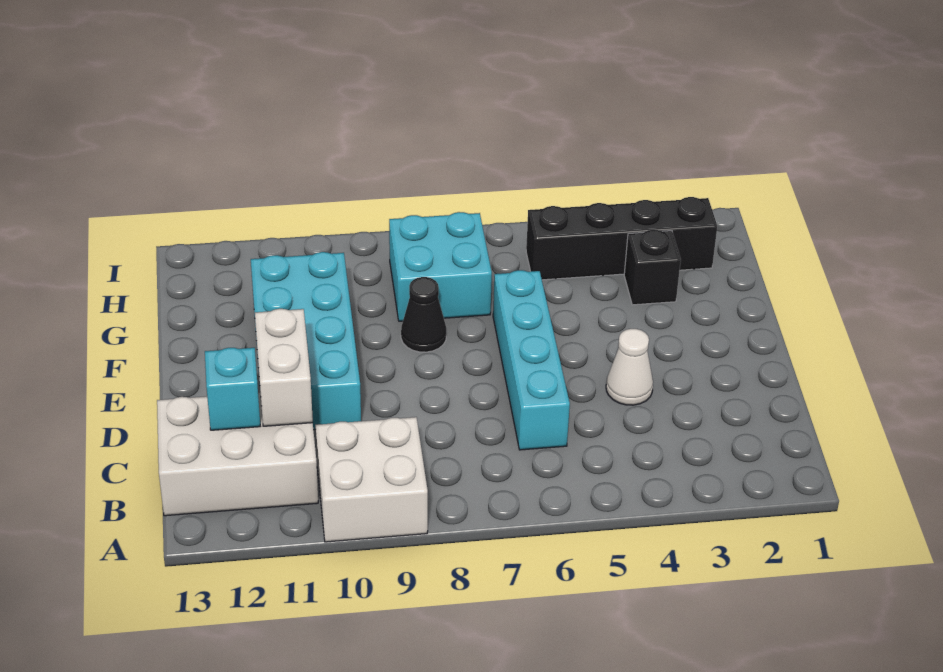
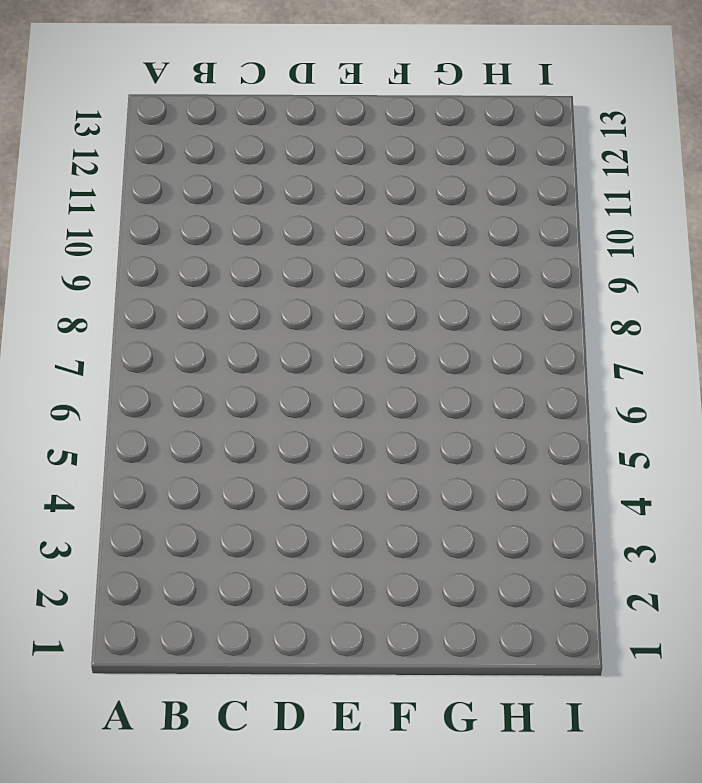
none -> white 2x2 brick [315,417,428,542]
none -> white 2x3 brick [157,392,318,516]

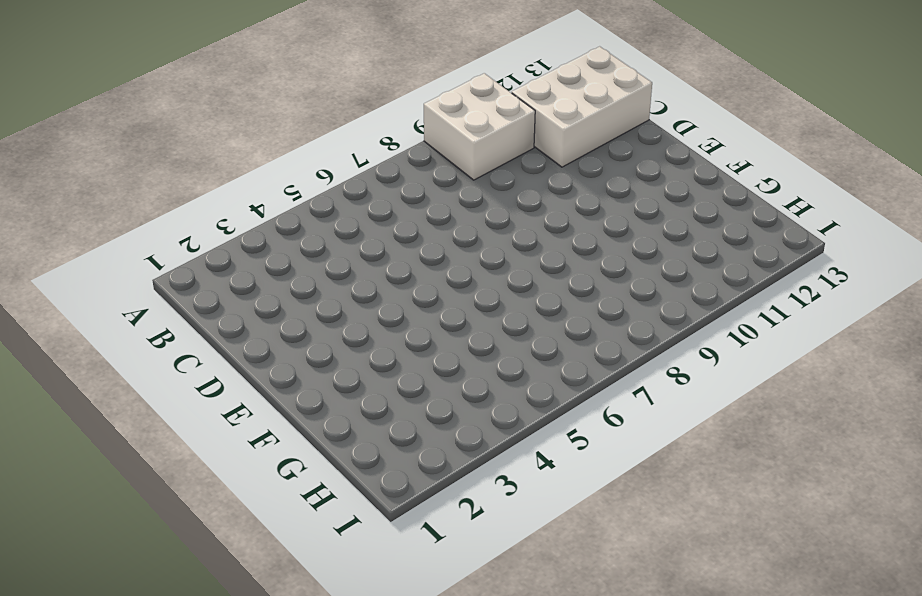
none -> cyan 1x4 brick [493,270,570,450]
none -> white 1x1 cone [606,329,653,405]

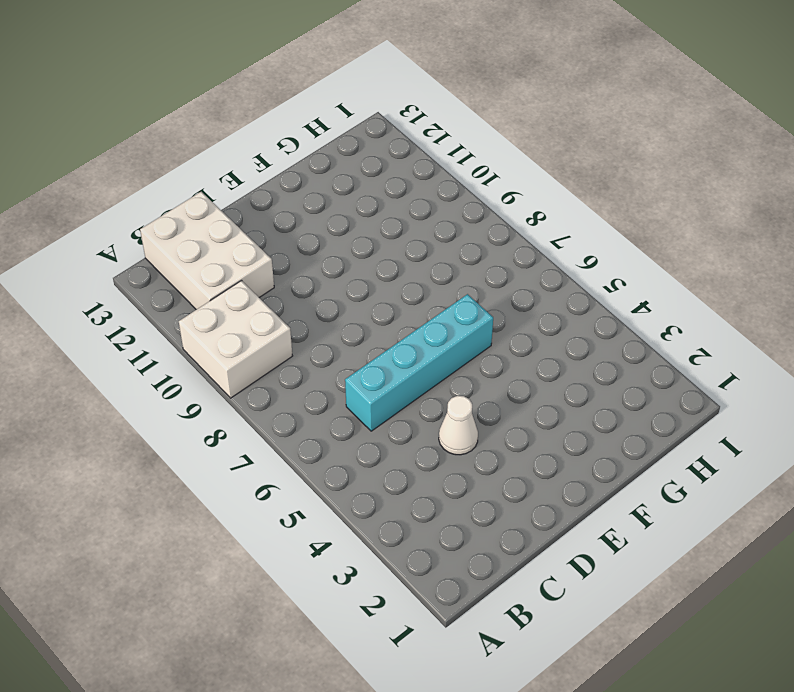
none -> cyan 2x4 brick [251,252,361,430]
none -> black 1x1 cone [401,277,446,352]

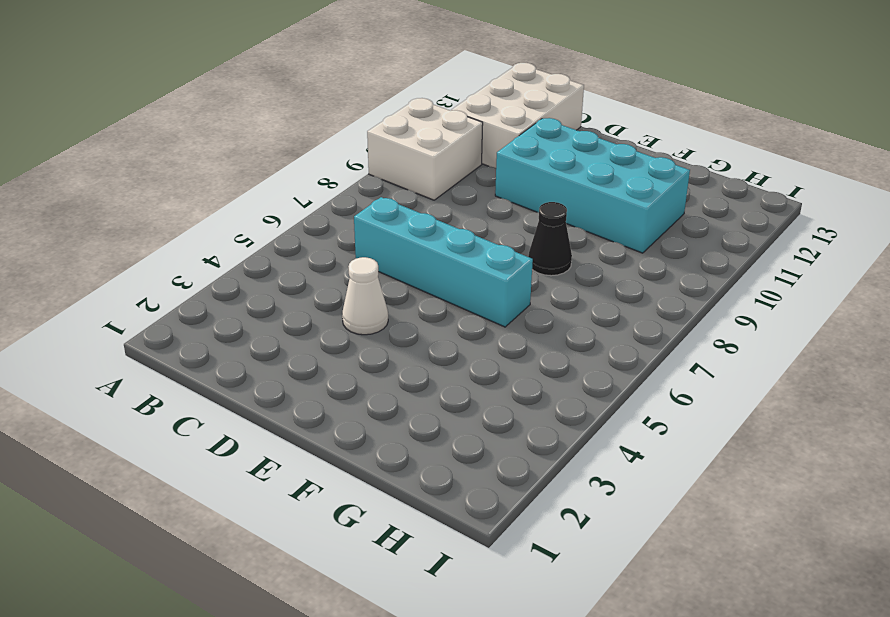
none -> black 1x1 brick [624,230,681,305]
none -> cyan 2x2 brick [389,212,492,321]

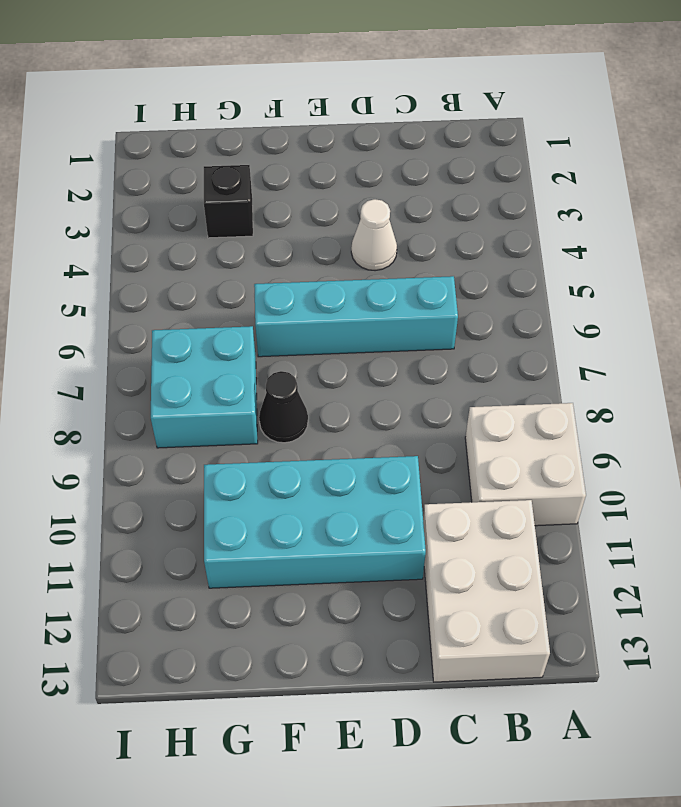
none -> black 1x4 brick [526,197,717,280]
none -> white 1x2 brick [255,309,313,426]

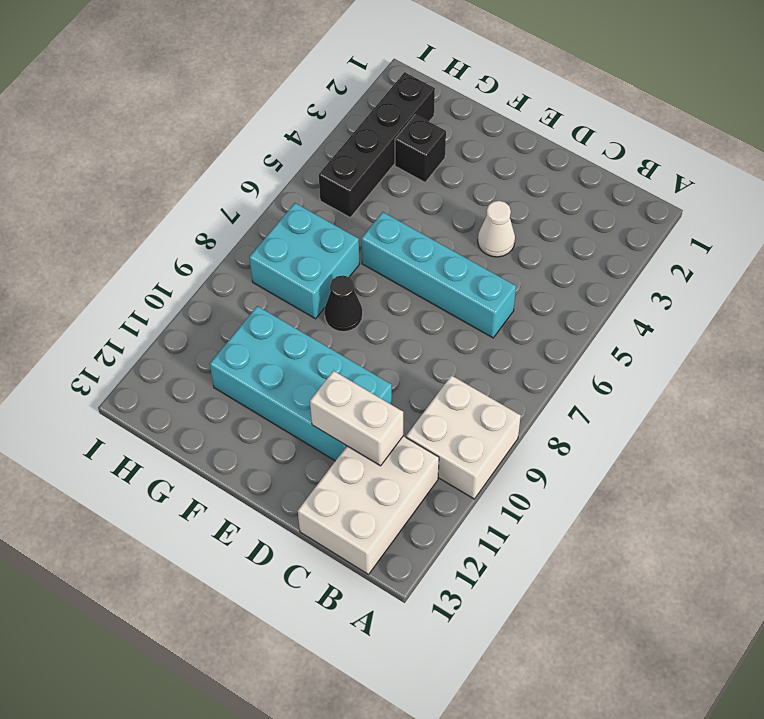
none -> cyan 1x1 brick [205,348,260,430]

